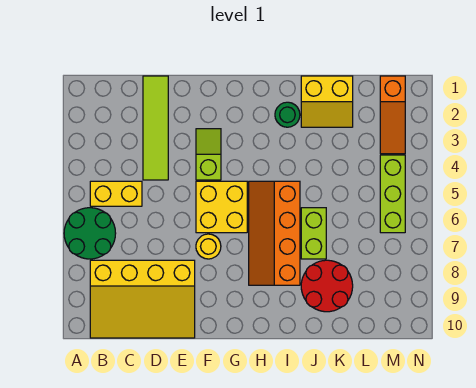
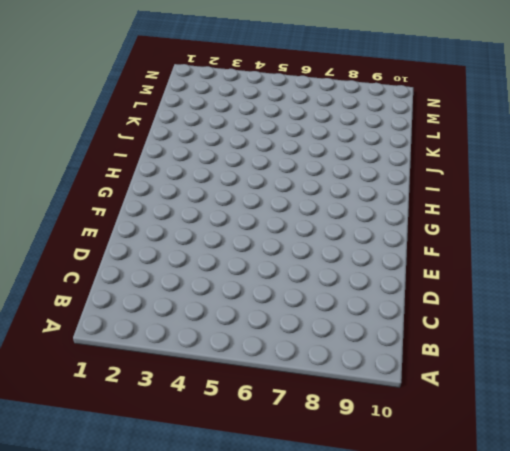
none -> green 2x2 round brick [64,208,116,259]
none -> yellow 1x2 brick [90,181,142,206]
none -> yellow 3x4 slope [90,260,195,338]

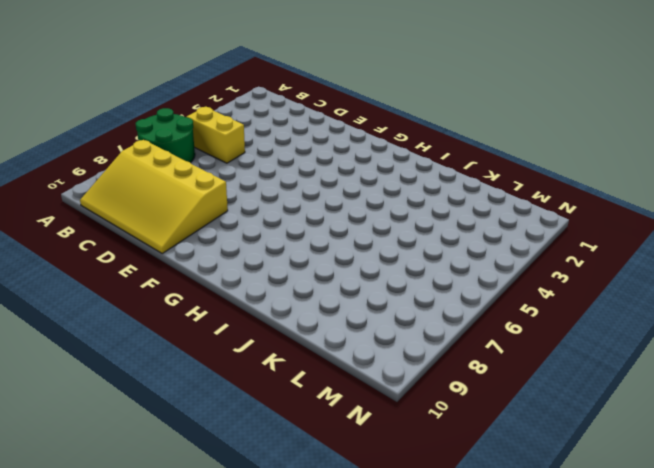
none -> lime 1x4 tile [143,76,168,180]
none -> lime 1x2 slope [196,129,221,180]
none -> yellow 2x2 brick [196,181,247,233]

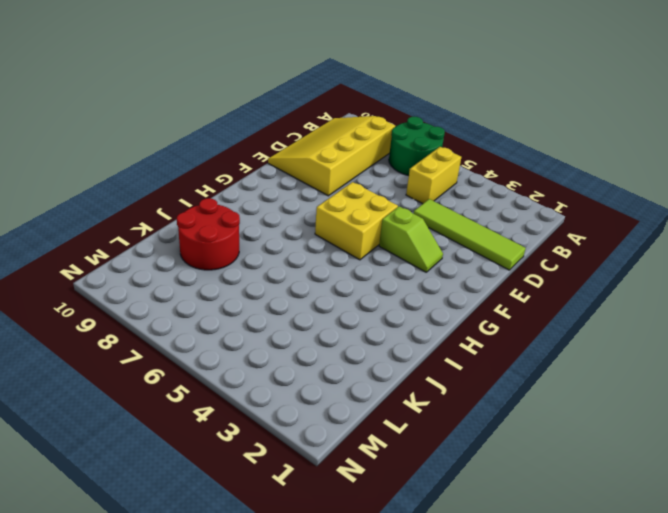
none -> yellow 1x1 round brick [196,234,221,259]
none -> orange 2x4 slope [249,181,300,285]
none -> green 1x1 round brick [275,102,300,127]

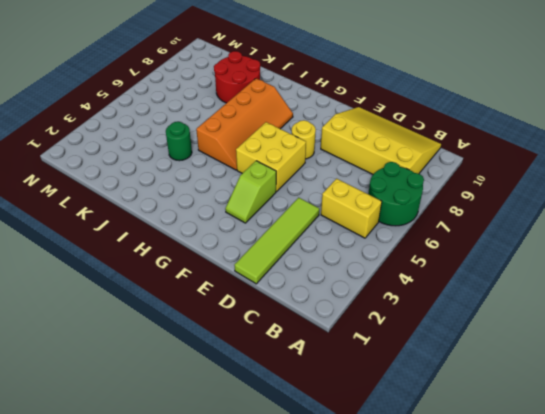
green 1x1 round brick [166,122,192,161] -> green 1x1 round brick moved to [275,102,300,127]
none -> yellow 2x2 slope [301,76,353,127]
none -> lime 1x2 brick [301,208,326,259]
none -> orange 1x3 slope [380,76,405,154]

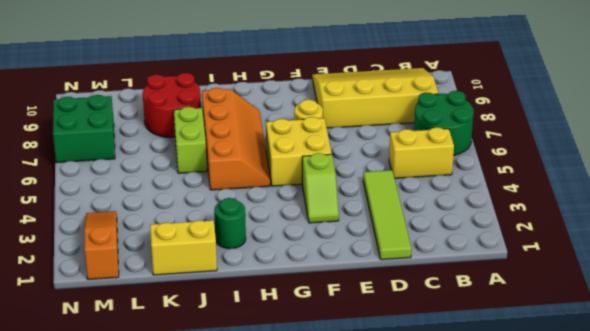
green 2x2 brick [53,95,115,163] -> none
none -> lime 1x3 brick [380,155,405,233]

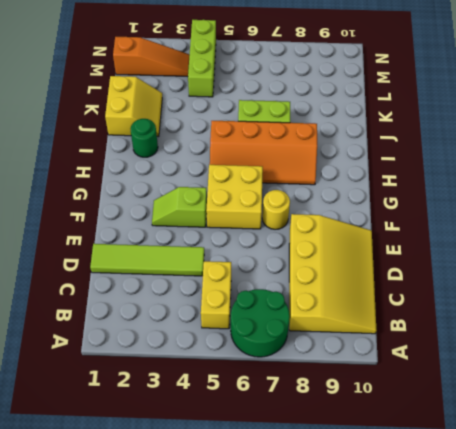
lime 1x3 brick [188,20,216,97] -> lime 1x3 brick turned to [380,155,405,233]
none -> red 2x2 round brick [301,260,353,312]

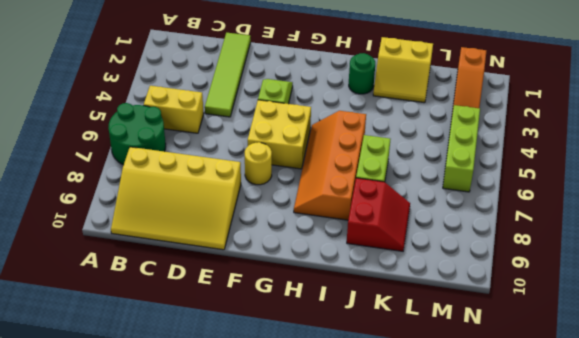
red 2x2 slope [347,178,410,251] -> red 2x2 round brick [301,260,353,312]

